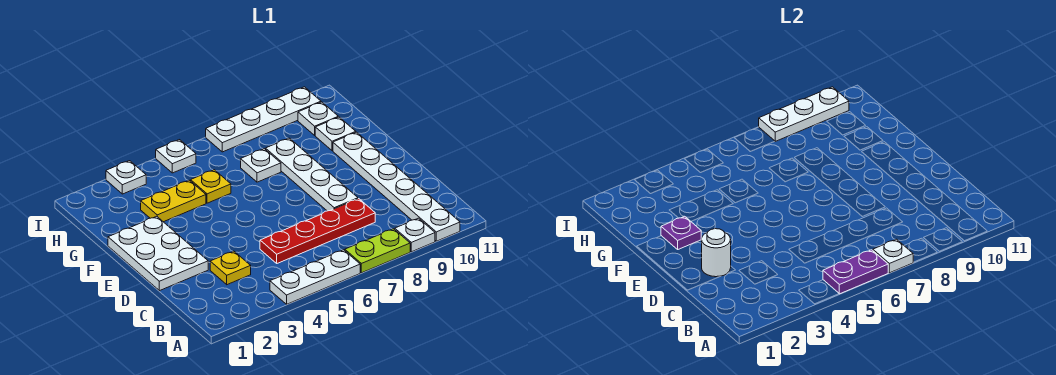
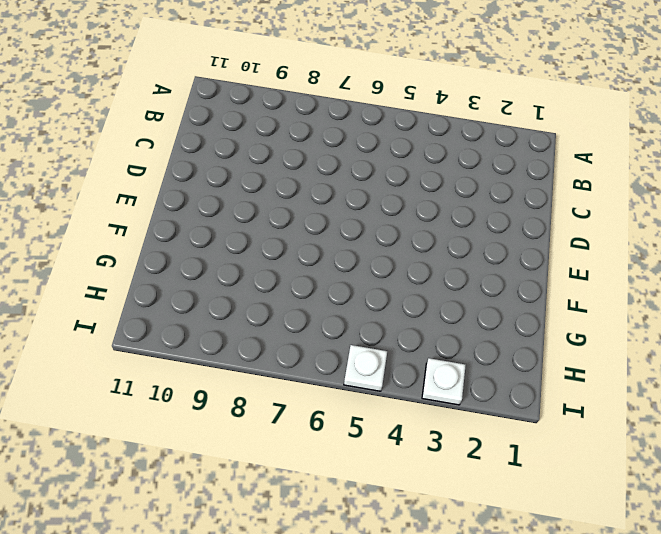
none -> white 1x3 plate [270,250,360,304]
none -> lime 1x2 plate [345,229,410,273]
none -> white 1x1 plate [395,218,435,252]

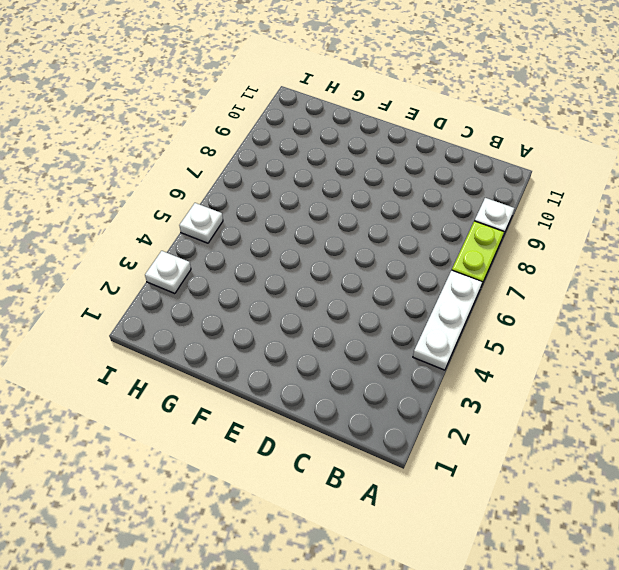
none -> white 1x6 plate [333,132,460,241]
none -> yellow 1x1 plate [210,251,251,285]
none -> red 1x4 plate [260,199,375,263]

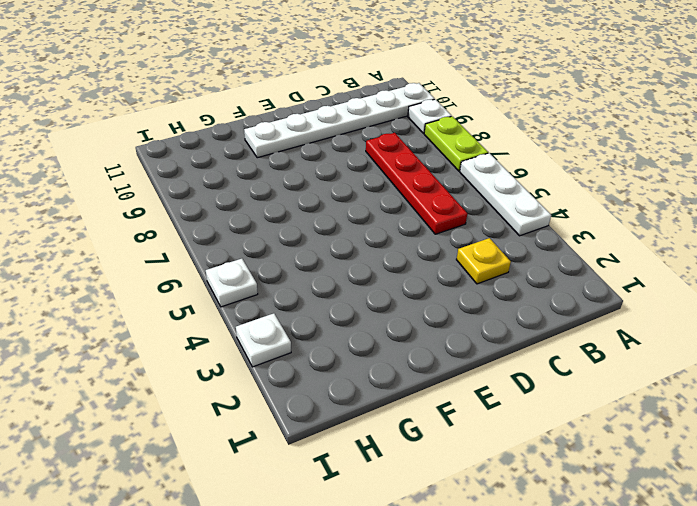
none -> white 2x3 plate [108,216,208,291]
none -> white 1x4 plate [266,138,358,211]
none -> yellow 1x2 plate [141,180,206,222]

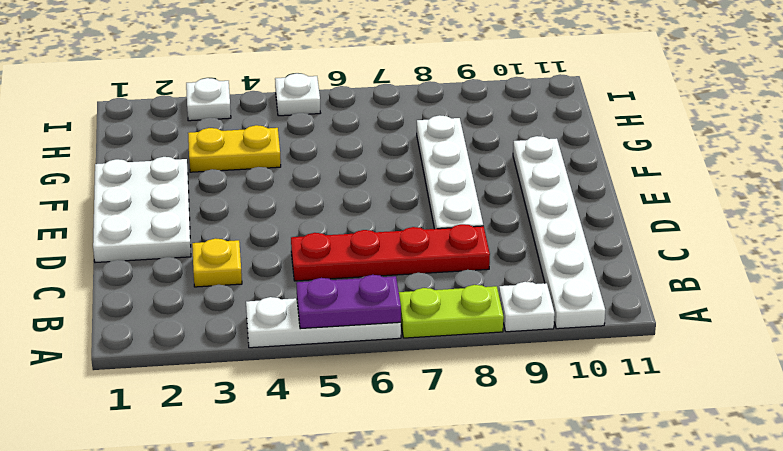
none -> yellow 1x1 plate [191,170,231,203]
none -> white 1x1 plate [241,149,281,182]
none -> white 1x1 plate [315,117,356,151]

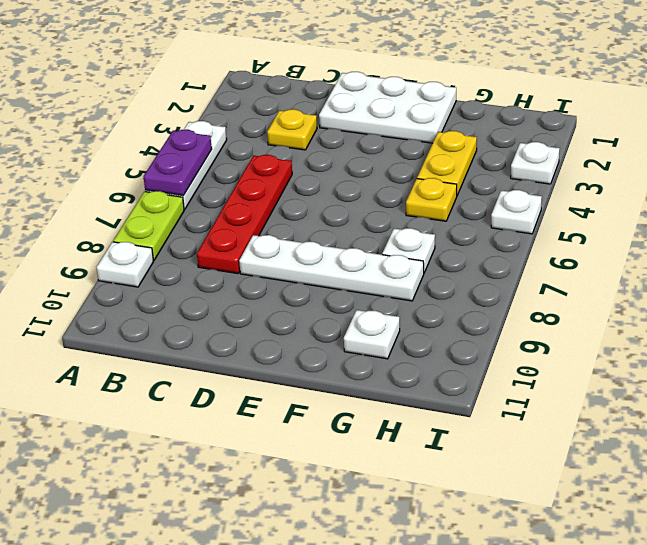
none -> white 1x6 plate [333,132,460,241]
none -> white 1x1 plate [298,102,338,135]
none -> white 1x4 plate [206,87,321,152]

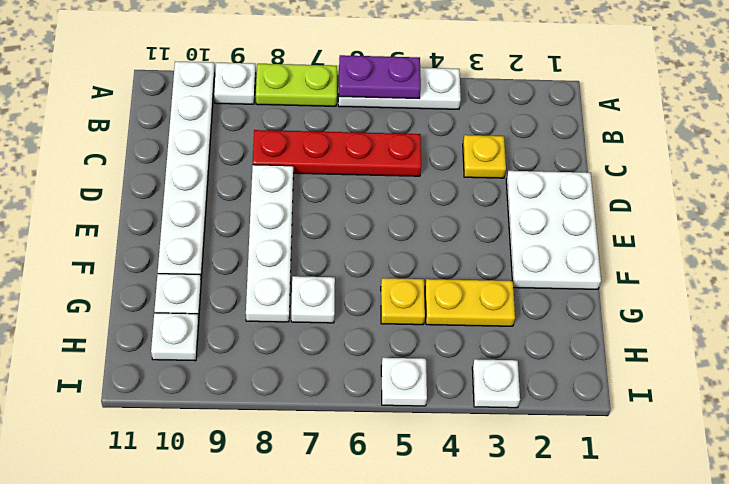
none -> white 1x4 plate [206,87,321,152]
none -> white 1x1 plate [873,239,913,273]
none -> white 1x1 round brick [702,229,731,277]

